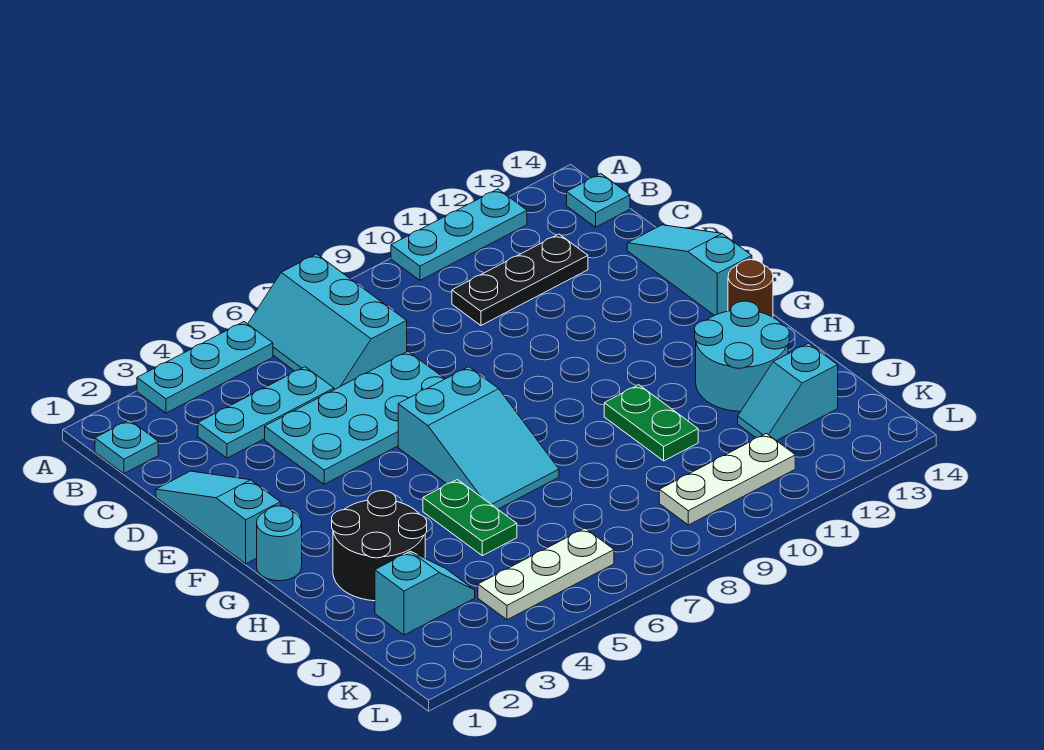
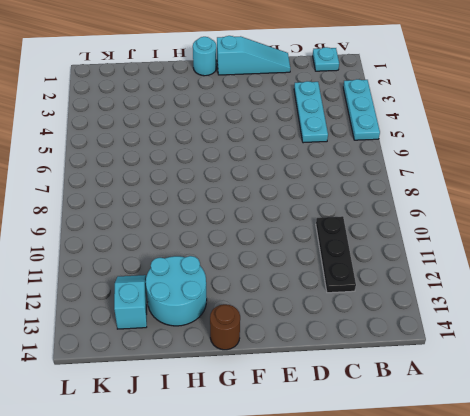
none -> cyan 2x3 slope [248,254,407,390]
none -> cyan 1x3 plate [391,189,527,280]
none -> cyan 1x1 plate [567,174,630,227]

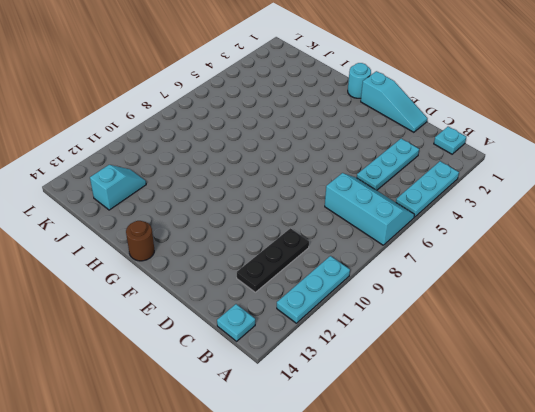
none -> cyan 2x4 plate [265,352,445,484]
none -> cyan 1x3 slope [627,225,752,315]
none -> cyan 2x3 slope [398,367,559,509]

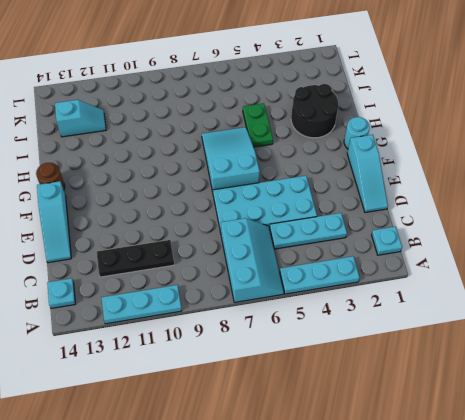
none -> green 1x2 plate [604,385,698,461]
none -> cyan 2x2 round brick [695,301,789,411]
none -> cyan 1x2 slope [375,551,475,635]

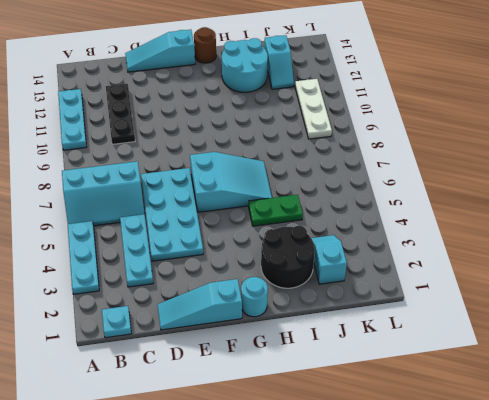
none -> cyan 1x1 plate [567,174,630,227]
none -> green 1x2 plate [604,385,698,461]
none -> white 1x3 plate [478,528,614,620]

